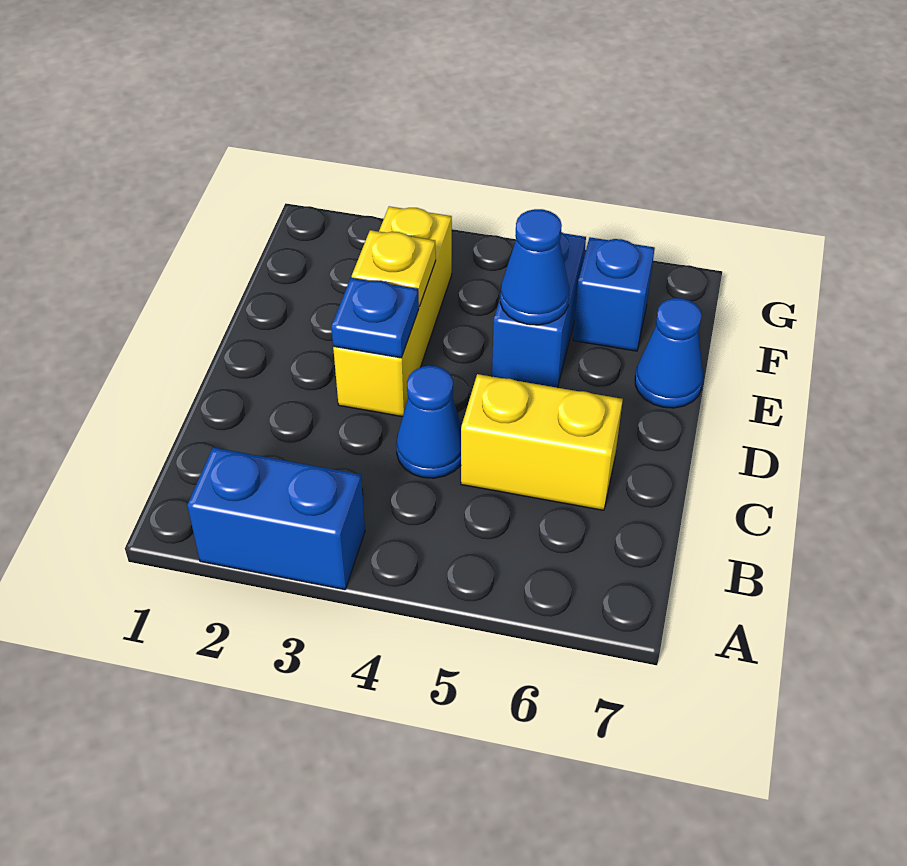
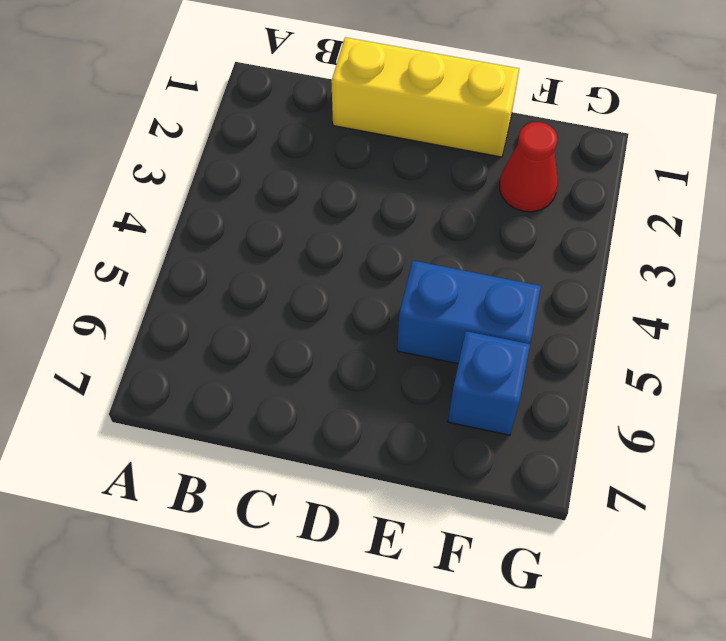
yellow 1x3 brick [331,37,519,157] -> yellow 1x3 brick moved to [333,206,452,417]
red 1x1 cone [500,122,558,212] -> none
none -> blue 1x2 brick [187,447,365,590]
none -> blue 1x1 cone [396,366,462,478]

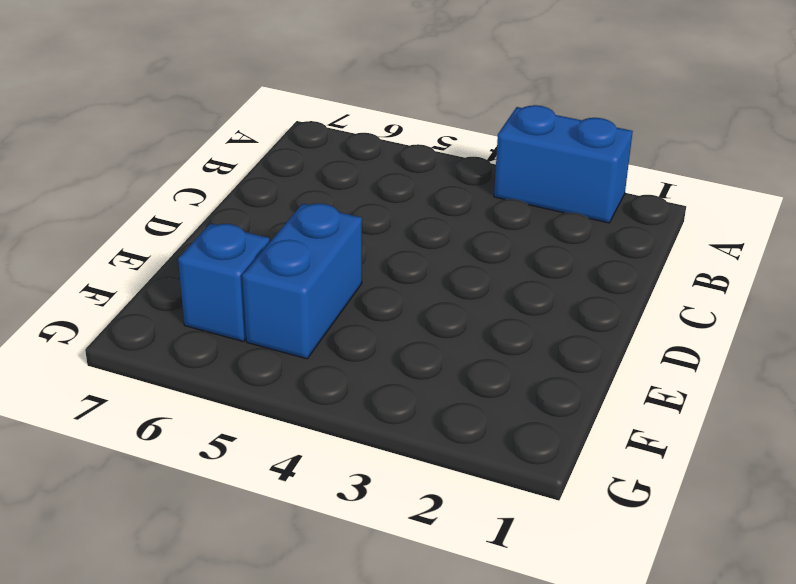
none -> blue 1x1 cone [396,366,462,478]
none -> yellow 1x2 brick [461,374,623,510]

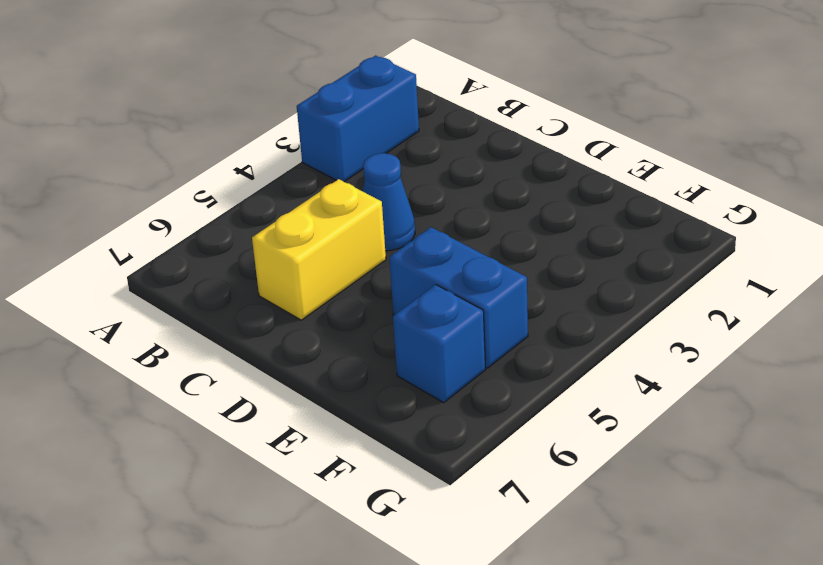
none -> yellow 1x3 brick [333,206,452,417]
none -> blue 1x1 cone [635,298,703,408]

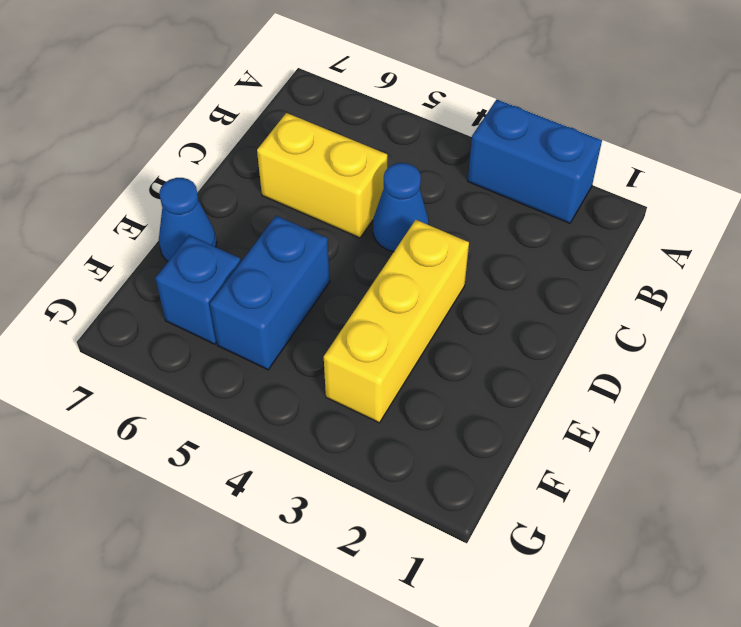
none -> blue 1x1 plate [331,278,419,358]
none -> yellow 1x1 plate [352,230,436,307]

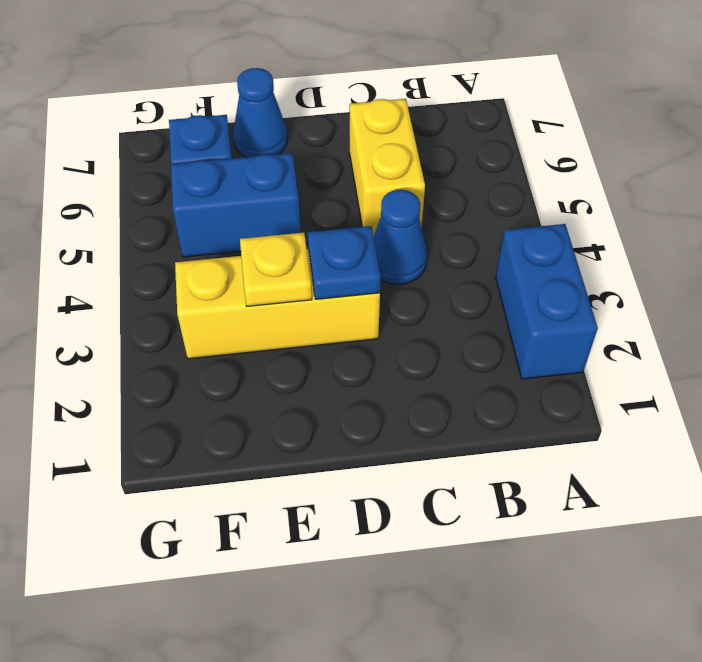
none -> blue 1x1 cone [500,209,569,325]

